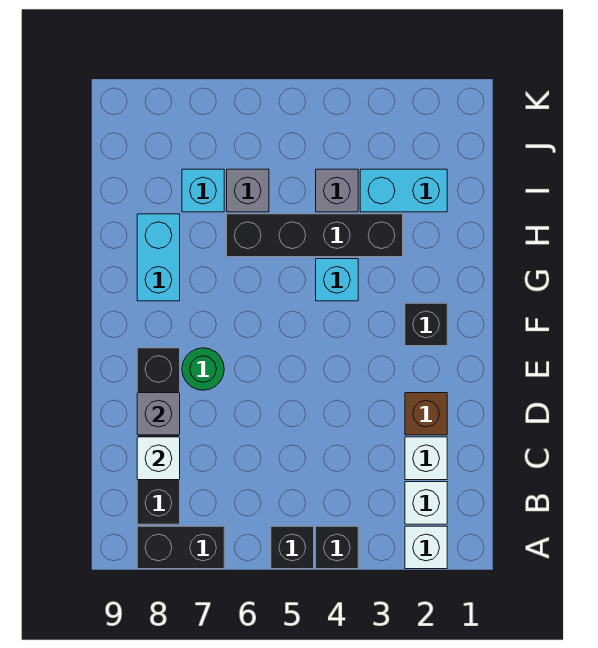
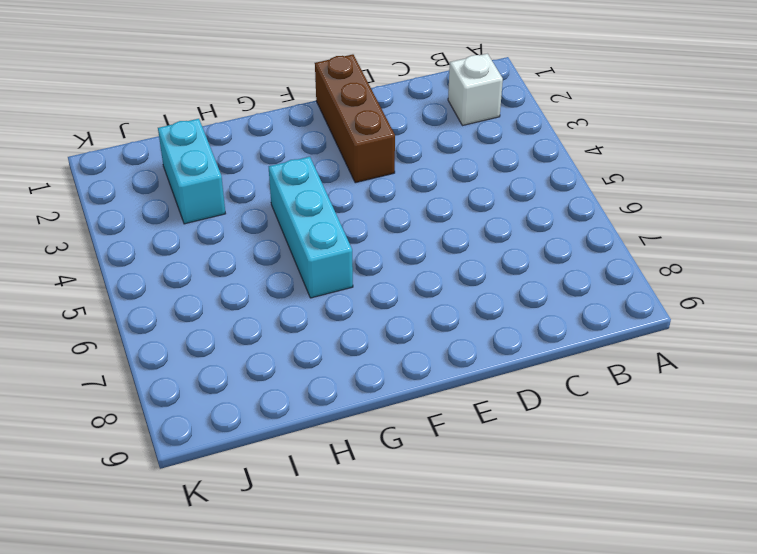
brown 1x3 brick [315,54,395,183] -> none
cyan 1x3 brick [269,157,353,298] -> cyan 1x1 brick [316,259,358,301]
none -> white 1x1 brick [405,526,447,569]
none -> black 1x1 brick [316,526,358,569]
none -> black 1x1 brick [271,526,314,569]

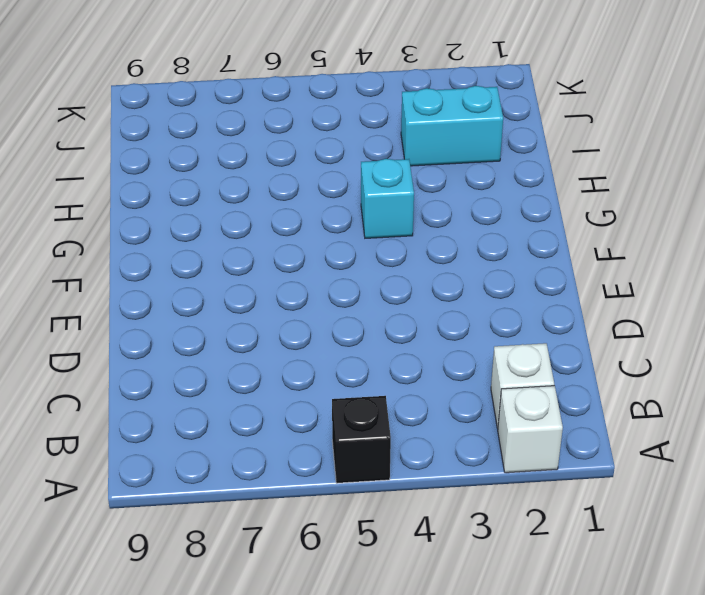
none -> black 1x1 brick [316,526,358,569]
none -> black 1x2 brick [137,526,224,569]
none -> black 1x4 brick [137,348,180,524]

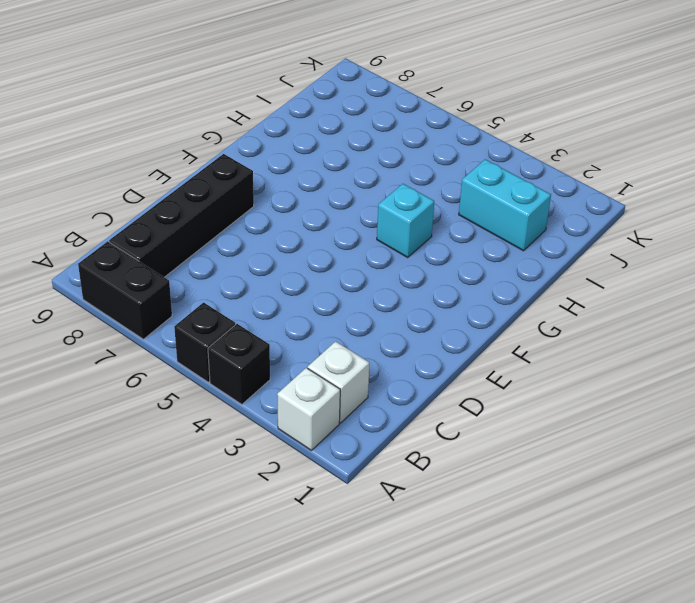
none -> white 1x1 brick [405,437,447,480]
none -> brown 1x1 brick [405,393,447,435]
none -> green 1x1 round brick [182,348,224,390]

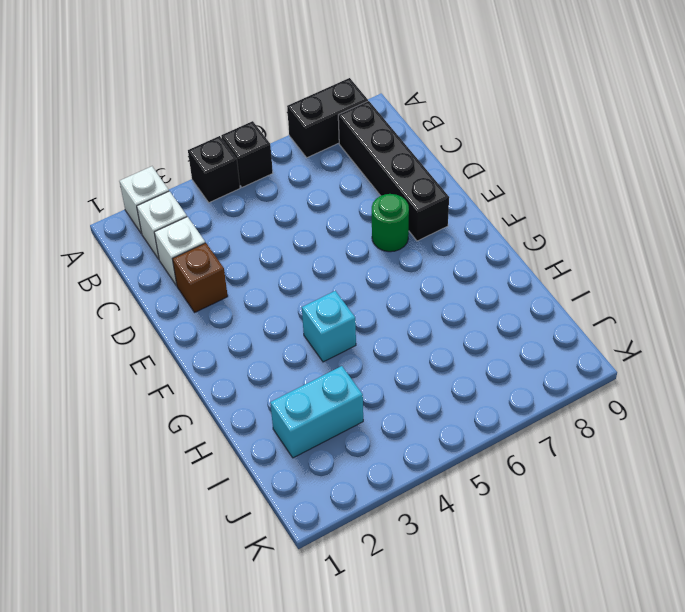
none -> black 1x1 brick [405,303,447,346]
none -> cyan 1x2 brick [137,214,180,301]
none -> black 1x4 brick [227,214,403,257]

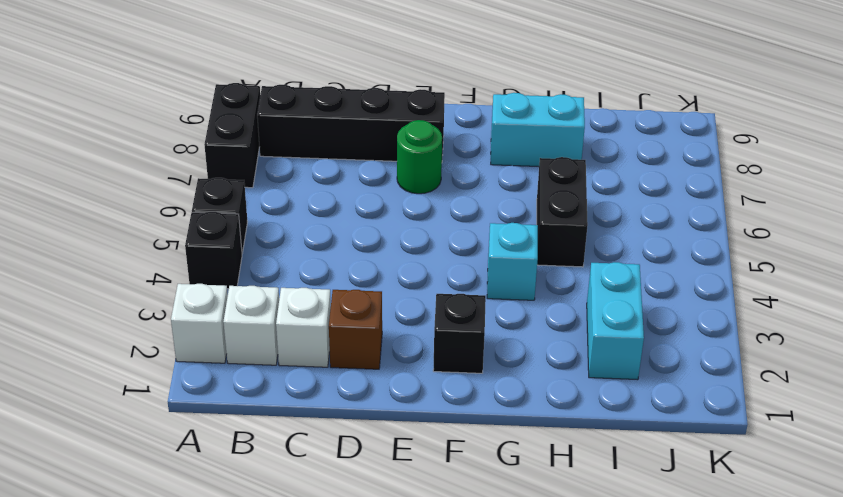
black 1x2 brick [537,157,588,267] -> black 1x4 brick [227,214,403,257]
none -> grey 1x1 brick [316,169,358,212]
none -> grey 1x1 brick [227,169,269,212]
none -> cyan 1x1 brick [182,169,224,212]

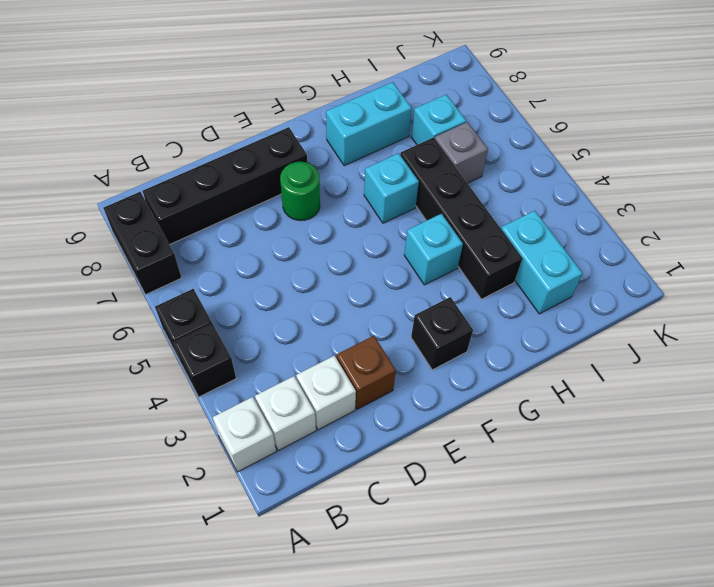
cyan 1x1 brick [364,153,419,223] -> none
none -> grey 1x1 brick [316,169,358,212]
none -> white 1x1 brick [137,437,180,480]
none -> grey 1x1 brick [137,393,180,435]

